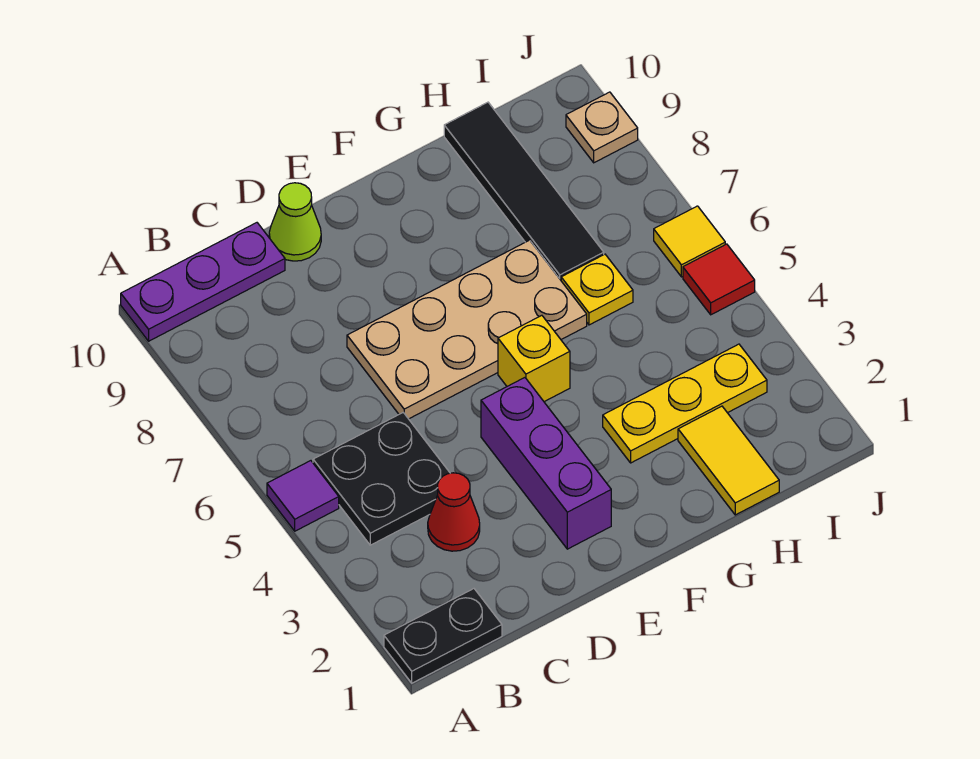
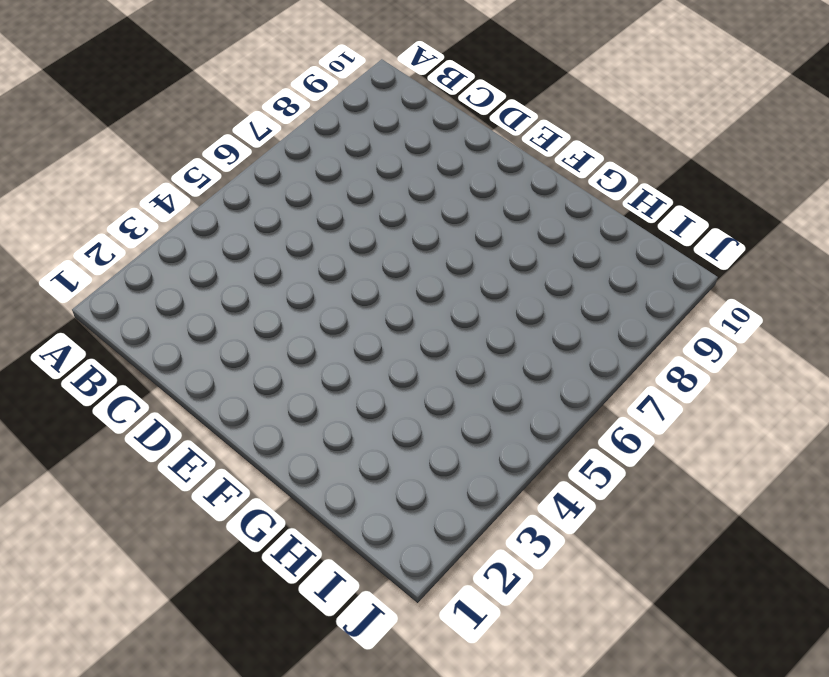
none -> black 1x2 plate [384,589,502,683]
none -> purple 1x1 tile [267,461,339,531]
none -> purple 1x3 plate [121,223,285,341]

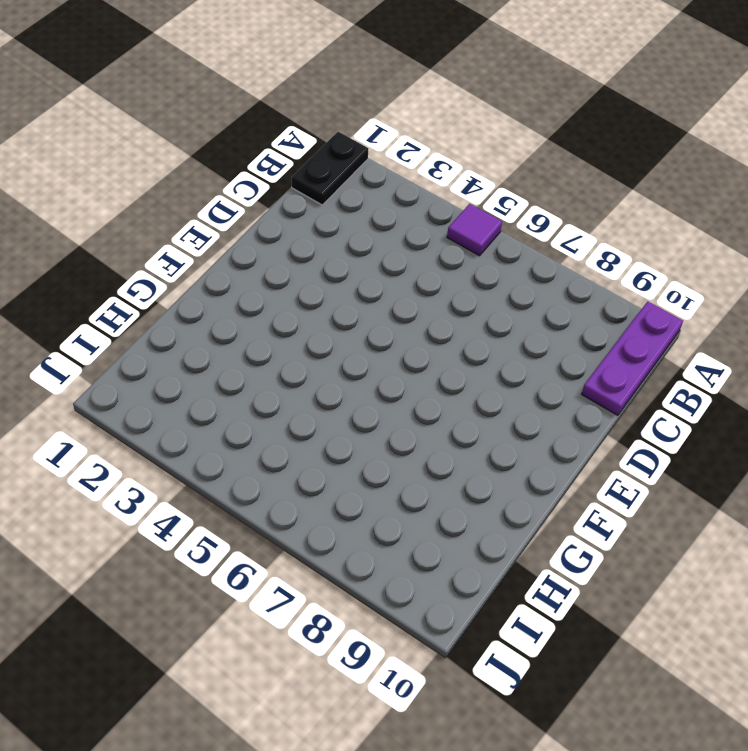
none -> black 2x2 plate [313,413,450,545]
none -> red 1x1 cone [428,473,480,551]
none -> tan 2x4 plate [347,240,587,419]

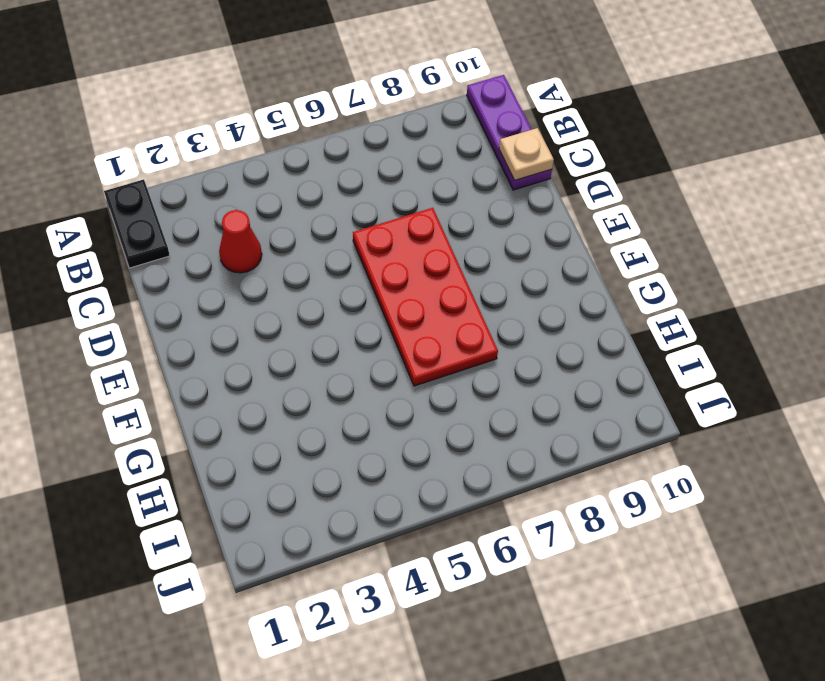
tan 1x1 plate [499,128,554,181] -> tan 1x1 plate moved to [566,92,638,163]
red 2x4 plate [353,208,498,386] -> tan 2x4 plate [347,240,587,419]
none -> purple 1x1 tile [267,461,339,531]
none -> black 2x2 plate [313,413,450,545]
none -> lime 1x1 cone [269,183,321,261]

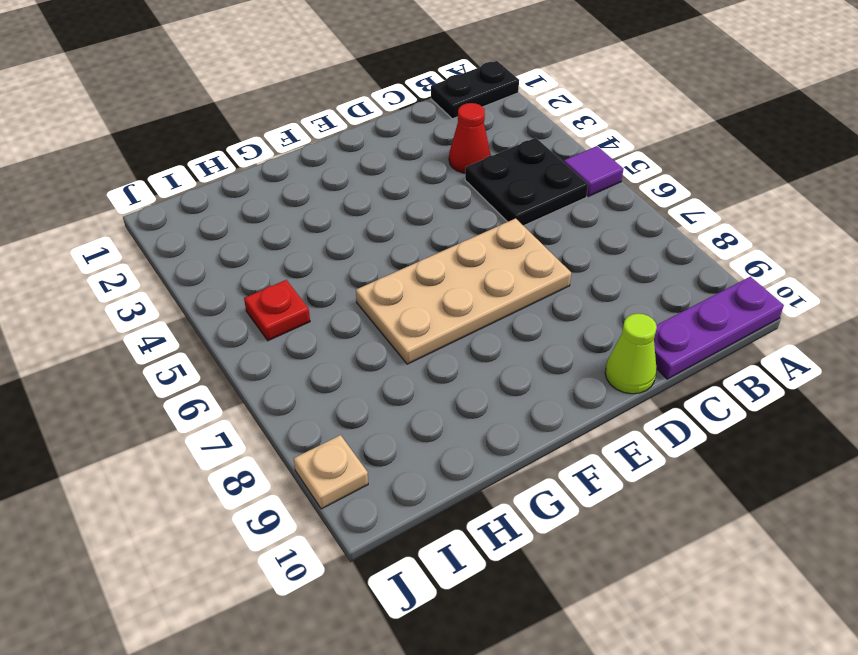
red 1x1 plate [244,280,310,341] -> none
none -> purple 1x3 brick [481,378,611,549]
none -> yellow 1x1 brick [498,315,570,402]
none -> yellow 1x3 plate [603,344,767,463]

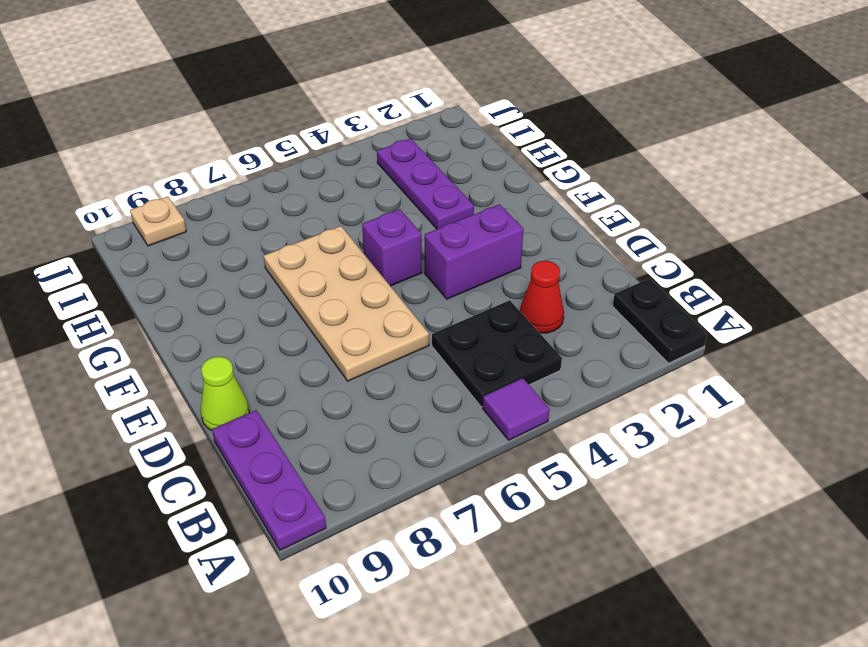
purple 1x2 brick [425,204,523,299] -> purple 1x3 brick [481,378,611,549]
purple 1x1 brick [362,209,422,286] -> yellow 1x1 brick [498,315,570,402]
purple 1x3 plate [377,138,474,229] -> yellow 1x3 plate [603,344,767,463]
none -> yellow 1x2 tile [678,406,779,515]
none -> yellow 1x1 plate [561,254,633,325]
none -> black 1x4 tile [444,102,604,280]

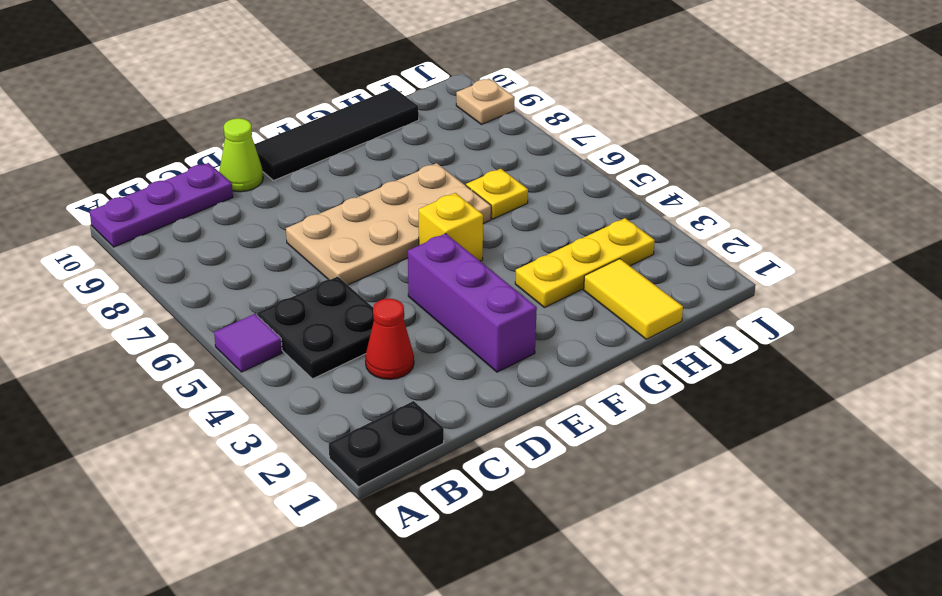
black 1x4 tile [254,88,419,181] -> black 1x4 tile turned to [444,102,604,280]
none -> red 1x1 tile [683,244,755,315]
none -> yellow 1x1 tile [654,206,725,277]

